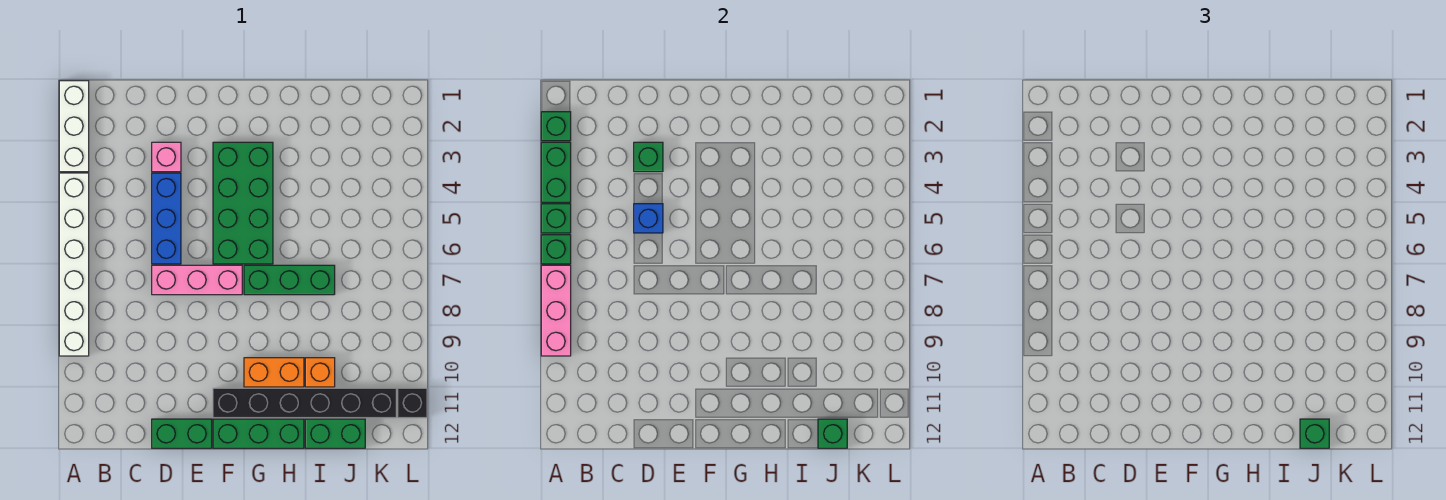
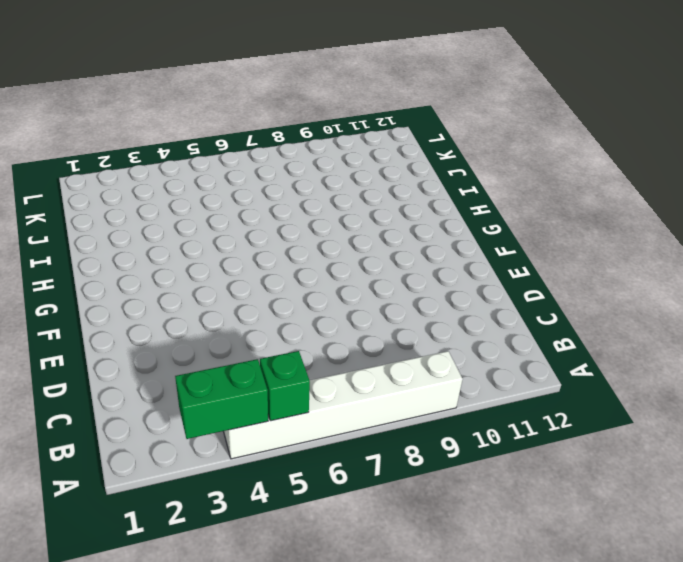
none -> white 1x3 brick [59,81,89,172]
none -> pink 1x1 brick [152,142,181,172]
none -> blue 1x3 brick [152,173,181,264]

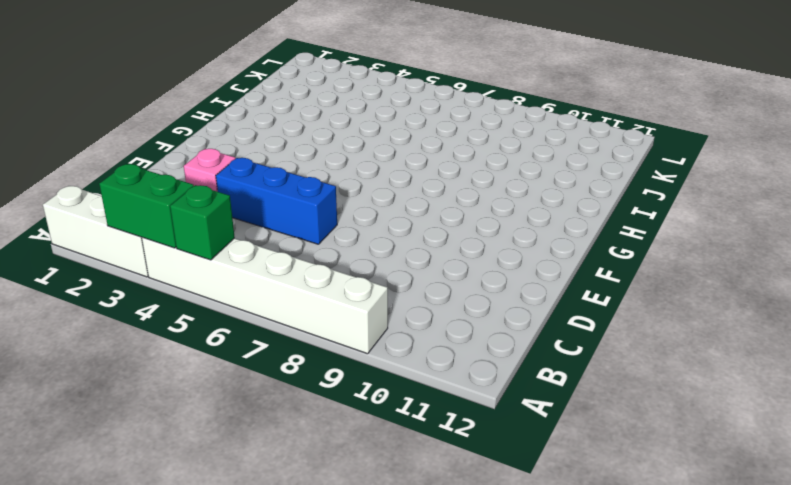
none -> pink 1x3 brick [152,265,242,295]
none -> green 1x2 brick [152,419,212,448]
none -> green 2x4 brick [213,142,273,264]

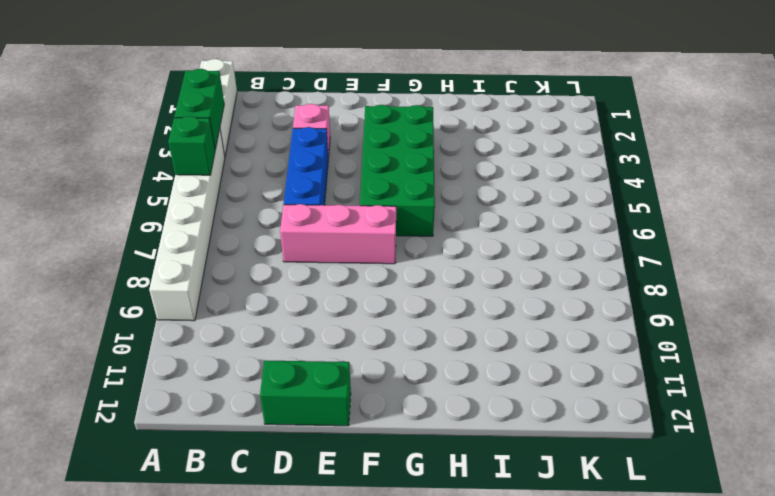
none -> black 1x6 brick [213,388,396,418]
none -> green 1x3 brick [213,419,304,448]
none -> green 1x3 brick [244,265,335,295]

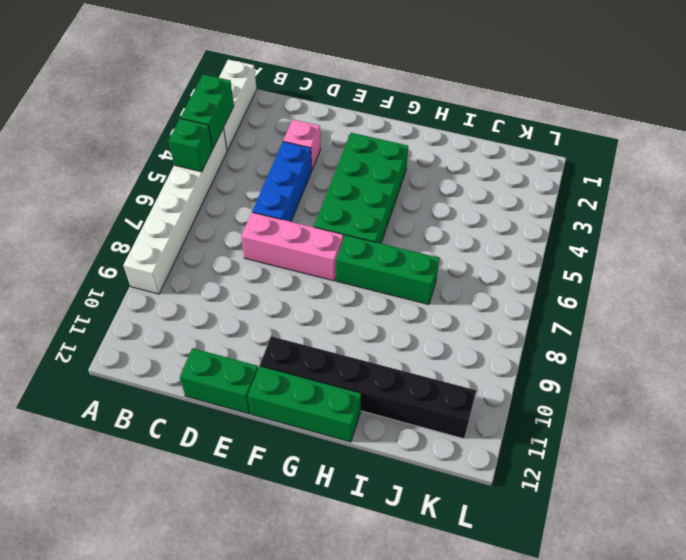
none -> orange 1x2 brick [244,358,304,387]
none -> orange 1x1 brick [305,358,335,387]
none -> green 1x2 brick [305,419,365,448]

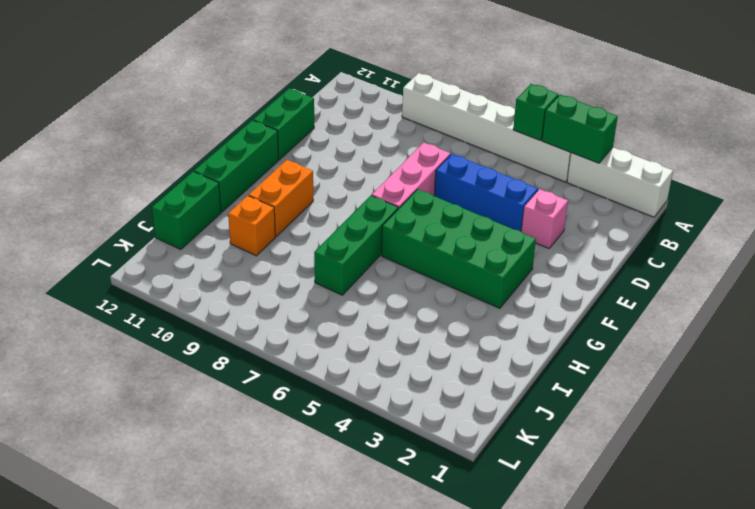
none -> black 1x6 brick [213,388,396,418]
none -> black 1x1 brick [398,388,427,418]
none -> green 1x1 brick [541,112,571,141]

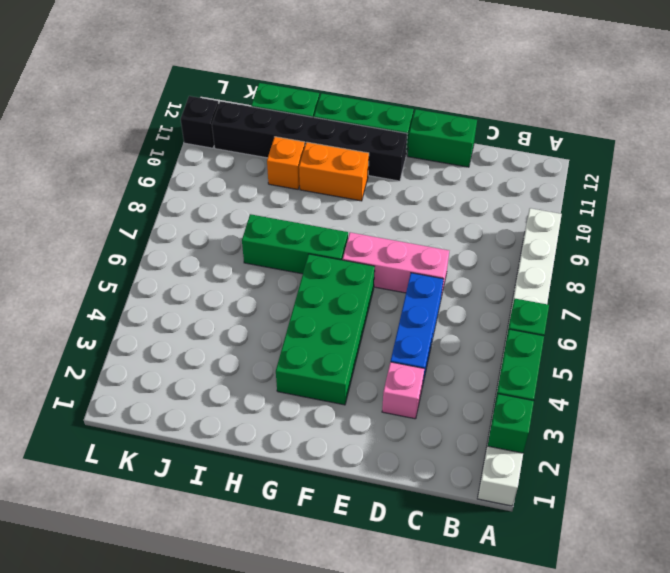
none -> green 1x1 brick [541,235,571,264]
none -> pink 1x3 brick [541,265,571,356]
none -> green 1x1 brick [634,142,663,172]

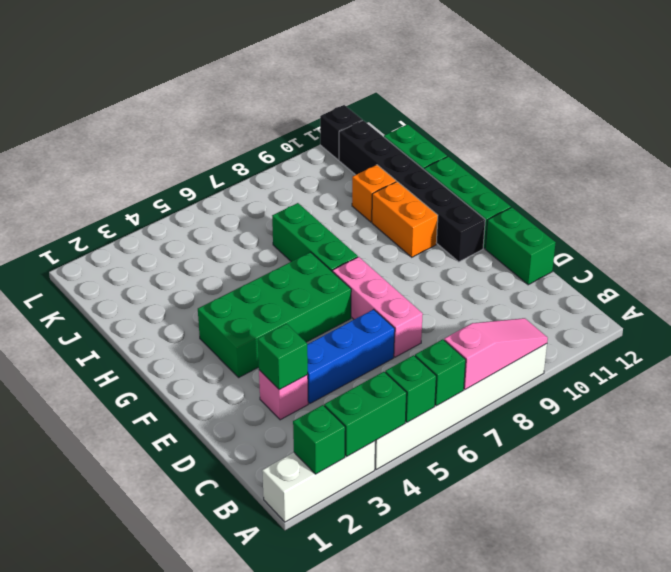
pink 1x3 slope [444,318,548,390] -> pink 1x3 brick [541,265,571,356]
none -> blue 1x1 brick [634,204,663,233]
none -> green 1x1 brick [818,419,847,448]
none -> green 1x1 brick [1300,419,1329,448]

